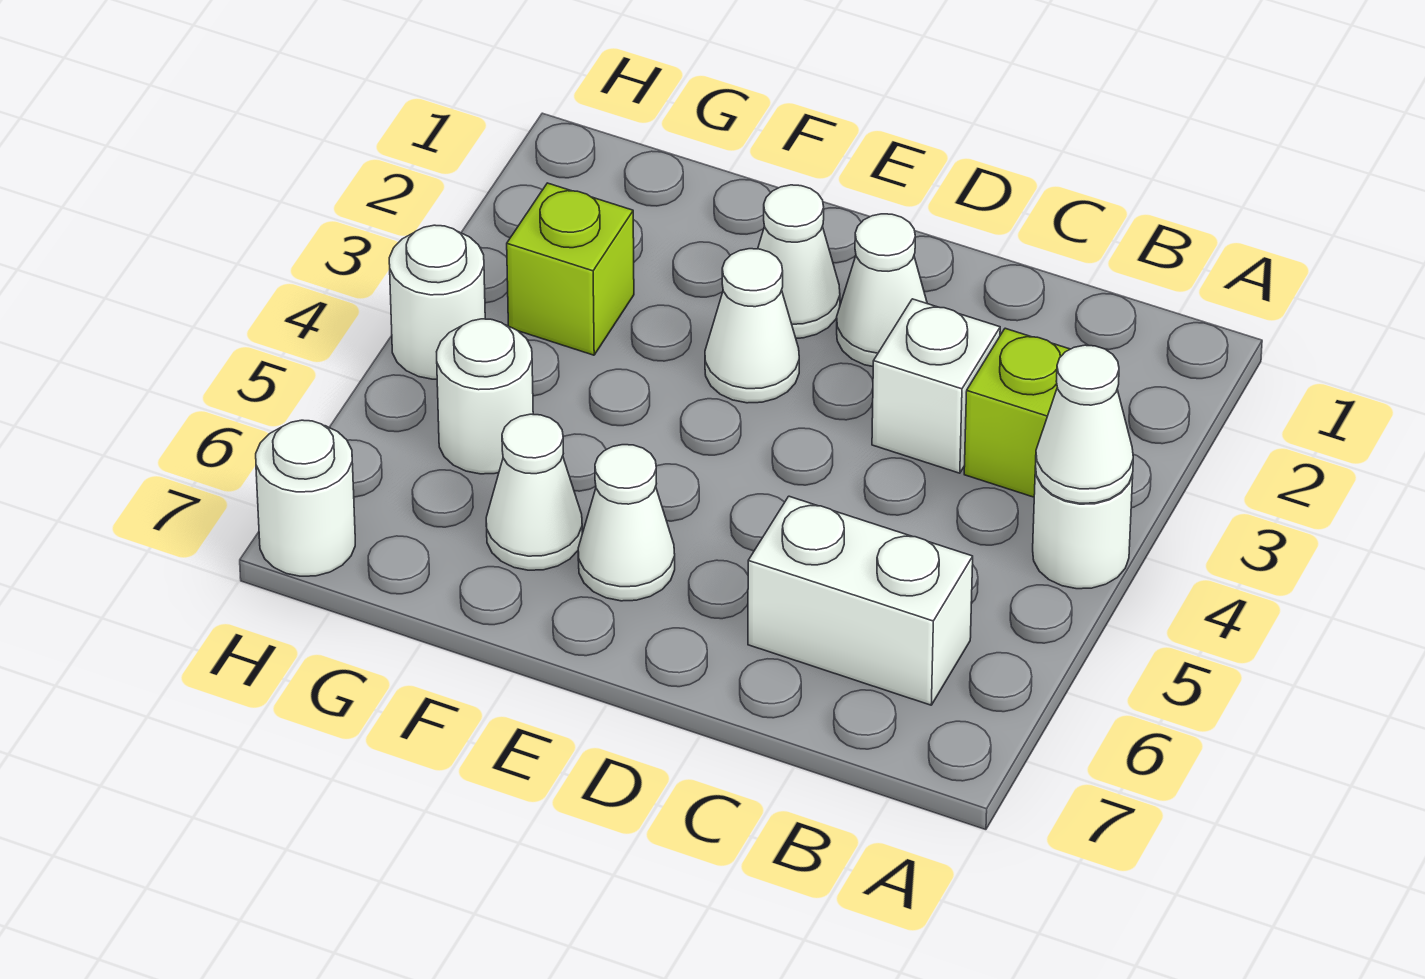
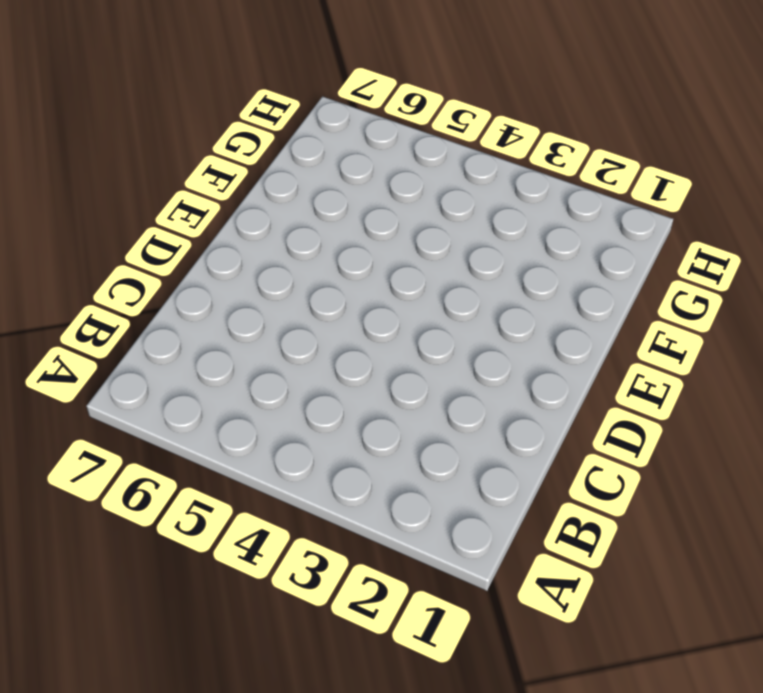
none -> white 1x1 round brick [1033,466,1133,589]
none -> lime 1x1 brick [964,328,1070,497]
none -> white 1x2 brick [748,496,973,705]

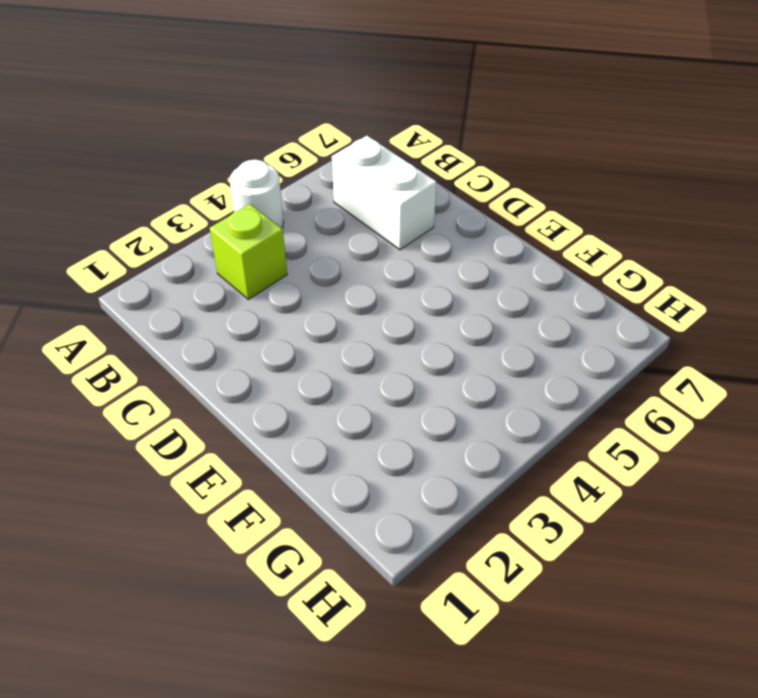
none -> white 1x1 brick [872,299,1000,473]
none -> white 1x1 cone [837,214,927,366]
none -> white 1x1 cone [758,185,840,338]

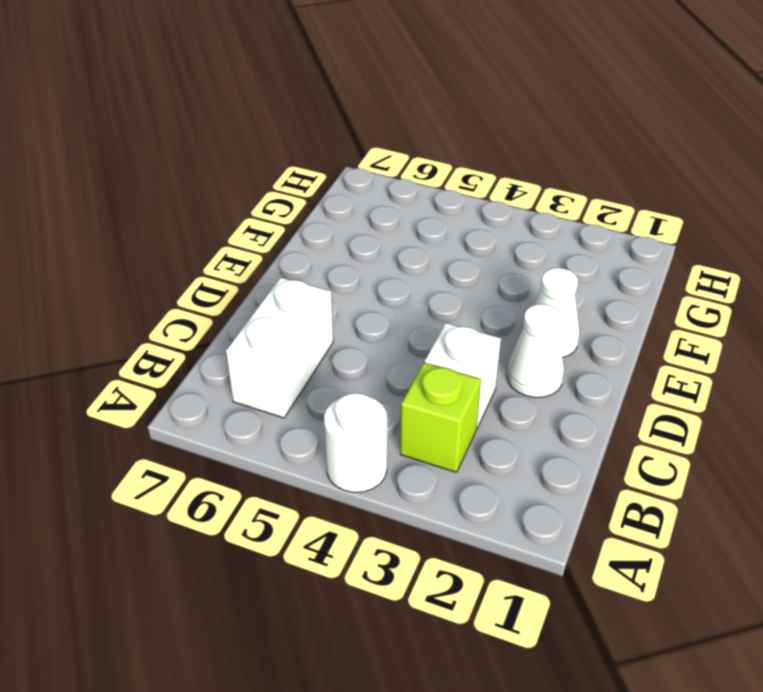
none -> white 1x1 cone [705,249,799,403]
none -> white 1x1 cone [578,445,675,601]
none -> white 1x1 cone [486,414,582,570]

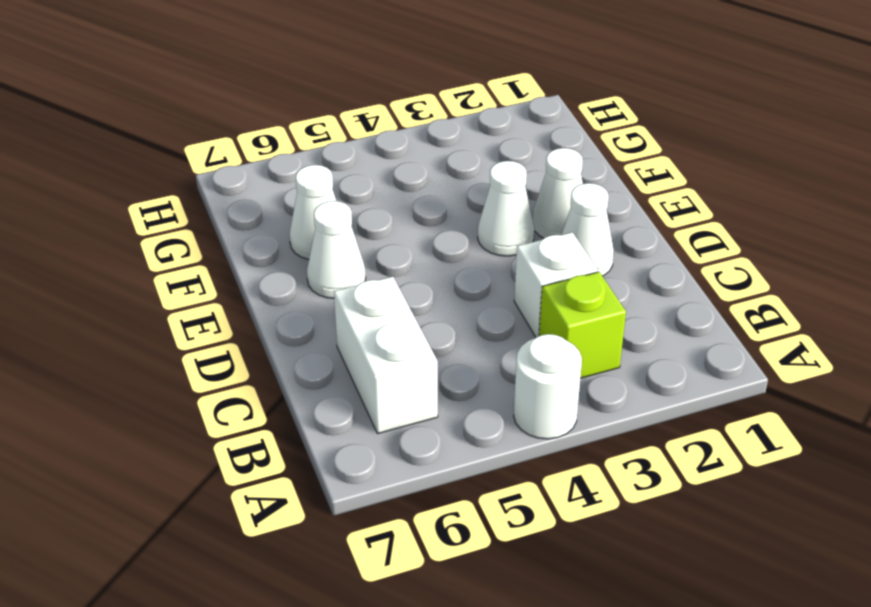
none -> lime 1x1 brick [507,183,634,355]
none -> white 1x1 round brick [437,319,533,474]
none -> white 1x1 round brick [389,225,485,379]

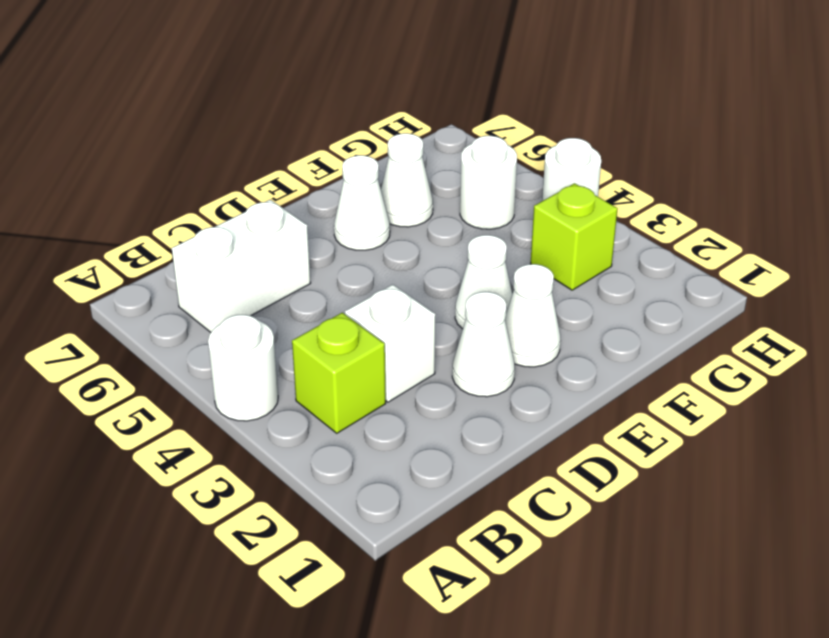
none -> white 1x1 round brick [256,420,355,576]
none -> white 1x1 cone [1036,345,1133,503]

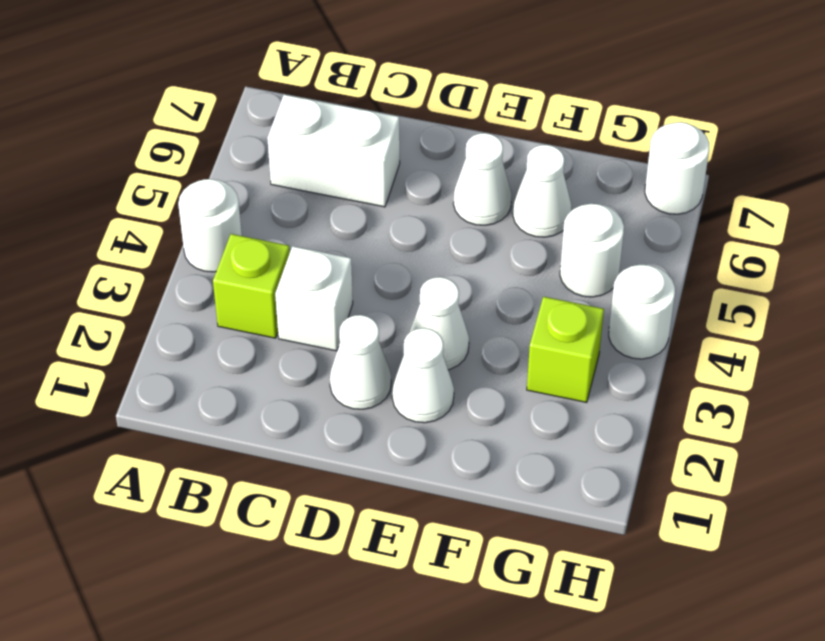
none -> white 1x1 cone [1036,345,1133,503]

